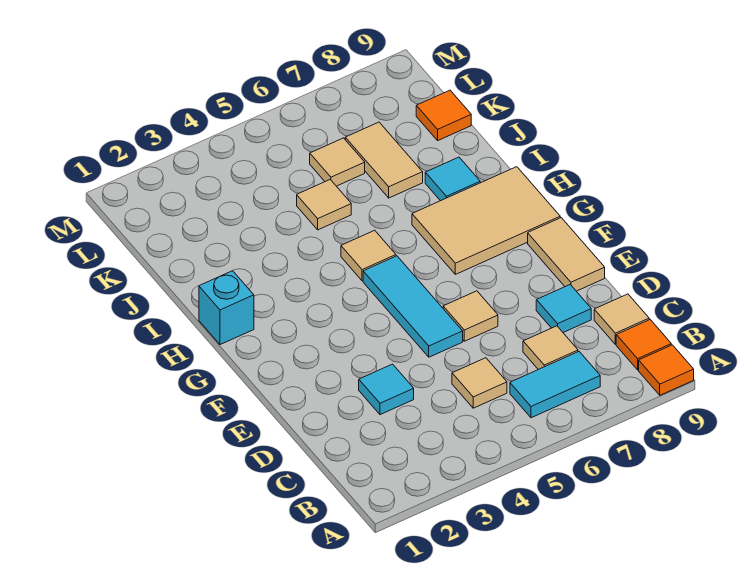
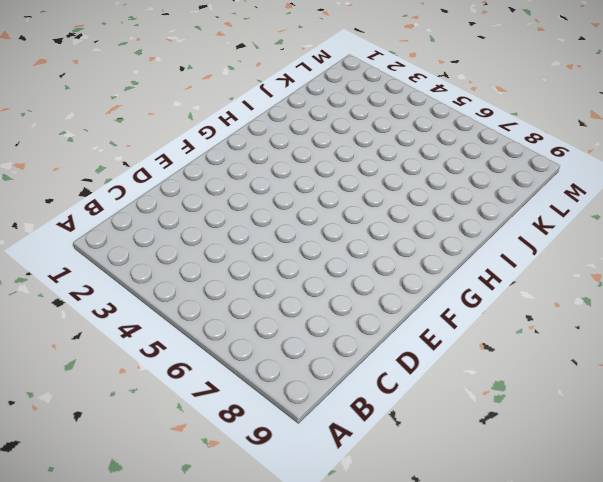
none -> orange 1x1 tile [639,345,694,395]
none -> cyan 1x2 tile [510,352,600,418]
none -> orange 1x1 tile [616,320,671,370]

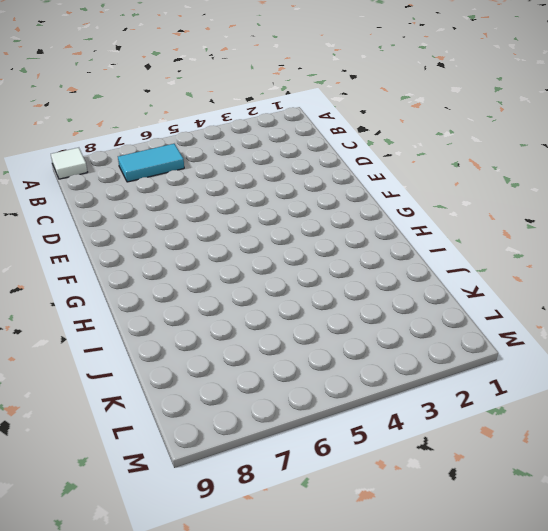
white 1x1 tile [51,148,87,179] -> orange 1x1 tile [639,345,694,395]
none -> orange 1x1 tile [616,320,671,370]
none -> tan 1x1 tile [452,358,507,408]
none -> tan 1x1 tile [523,326,578,370]

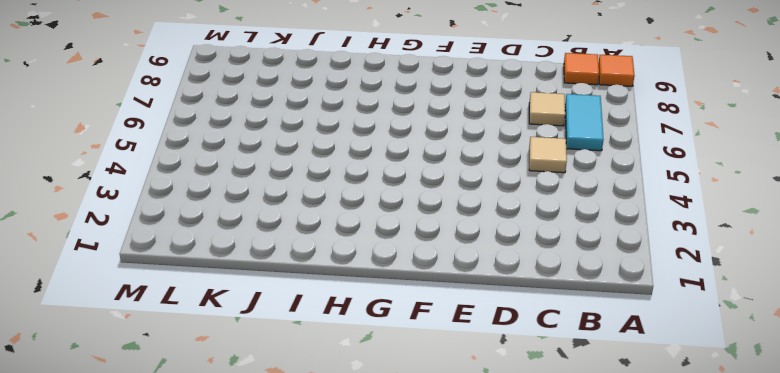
none -> tan 1x1 tile [594,294,649,344]
none -> cyan 1x1 tile [359,364,414,415]
none -> cyan 1x1 tile [536,285,591,332]

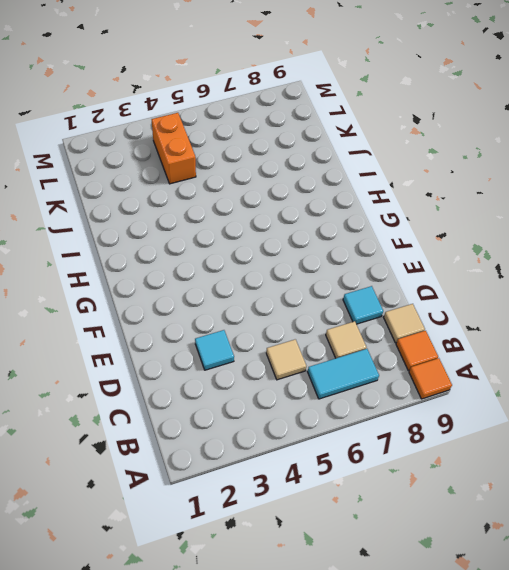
orange 1x2 brick [152,113,196,184] -> none
none -> cyan 1x3 tile [363,256,463,357]
none -> tan 1x1 tile [443,291,498,341]
none -> tan 1x2 tile [528,218,605,291]

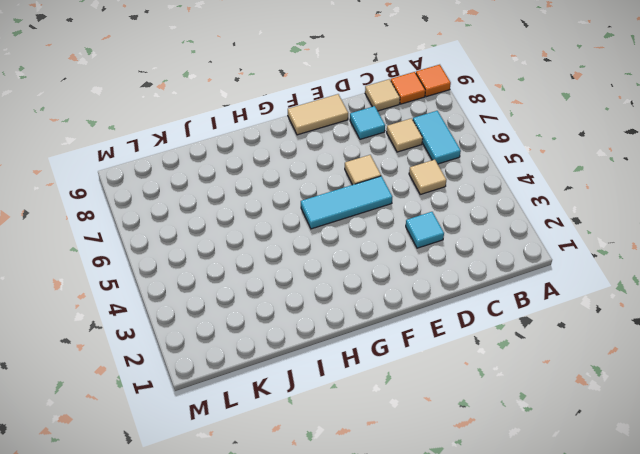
none -> tan 2x3 tile [412,167,560,274]
none -> cyan 1x1 brick [199,271,254,345]
none -> tan 1x1 tile [341,230,396,281]

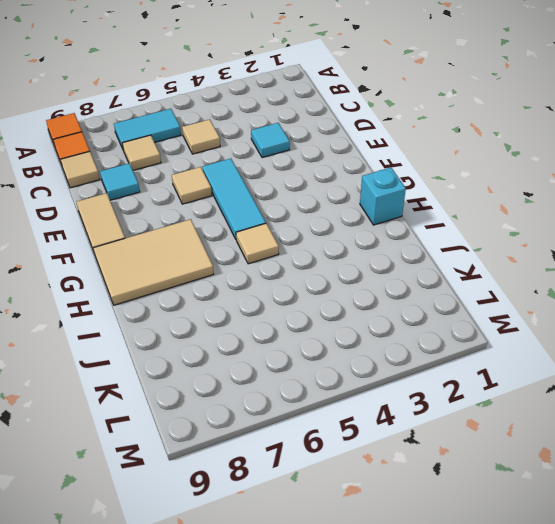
none -> cyan 1x1 tile [425,157,480,201]
none -> tan 1x1 tile [297,180,351,230]
none -> tan 1x2 tile [345,122,423,198]

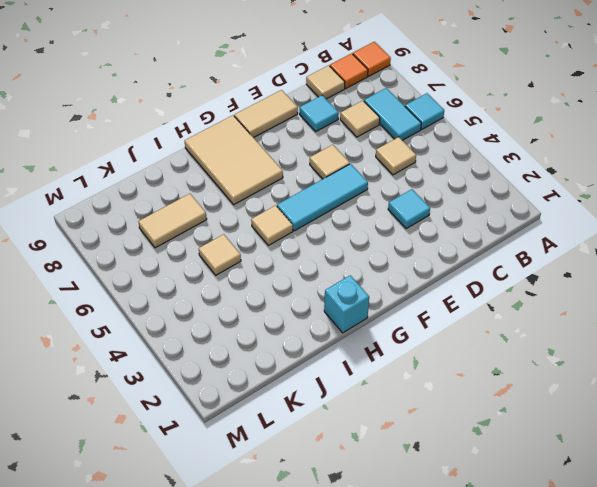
cyan 1x1 tile [405,93,444,129] -> cyan 1x1 tile moved to [425,157,480,201]
none -> tan 1x1 tile [310,138,365,186]
none -> orange 1x1 tile [416,90,471,140]

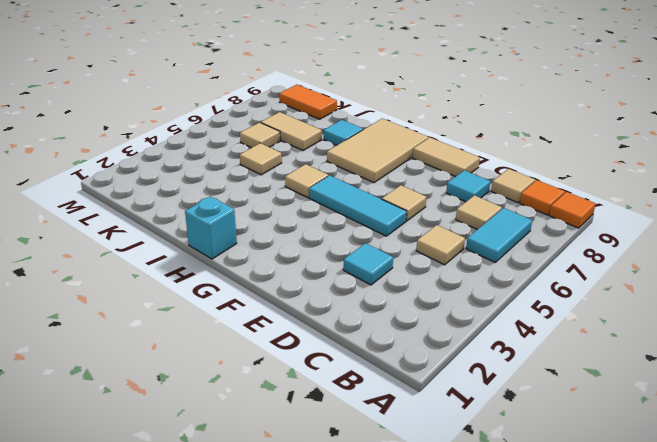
orange 1x2 tile [279,85,337,119] -> orange 1x1 tile [416,90,471,140]

